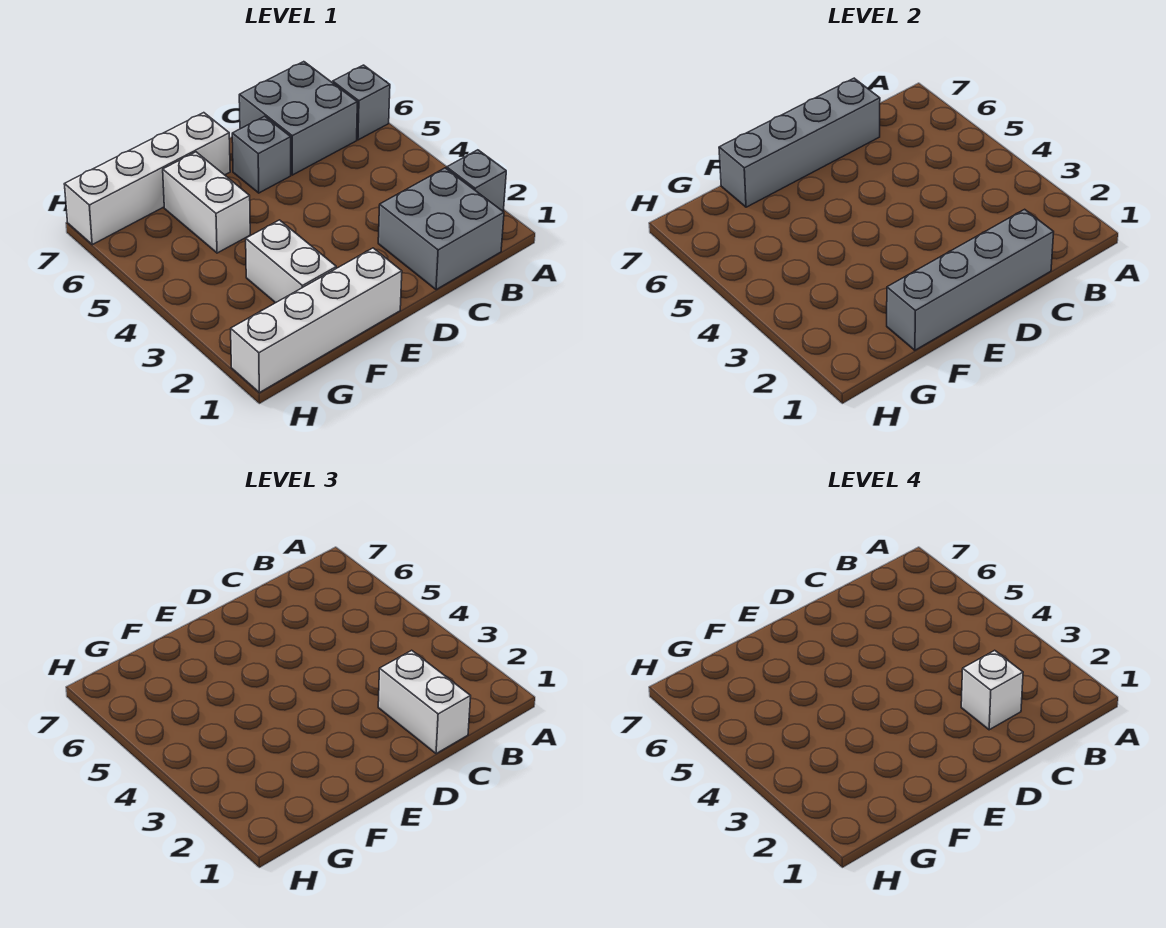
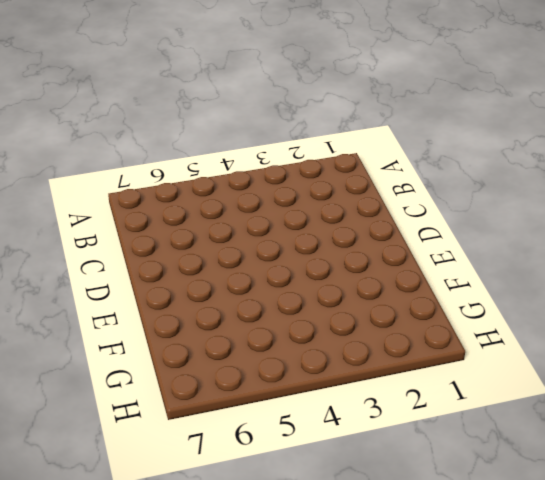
none -> grey 1x1 brick [447,150,506,211]
none -> grey 1x1 brick [333,65,390,140]
none -> grey 2x2 brick [378,168,504,290]

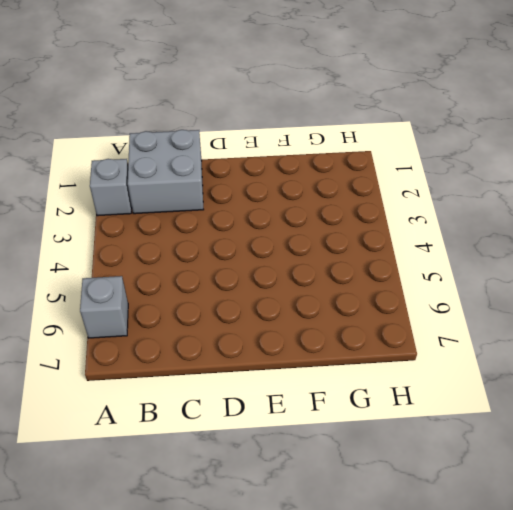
none -> grey 2x2 brick [239,62,357,175]
none -> grey 1x1 brick [232,116,291,193]
none -> white 1x4 brick [231,248,402,393]

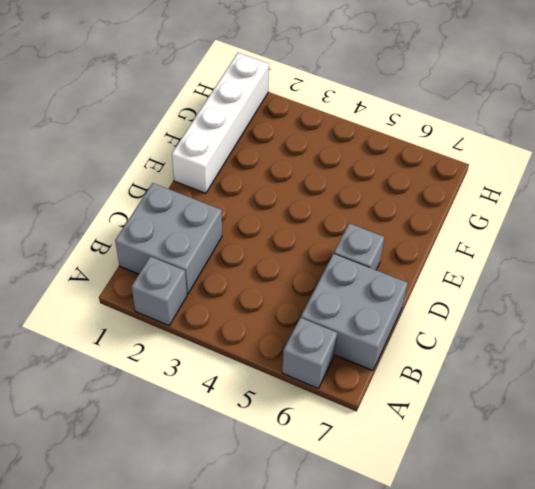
none -> white 1x4 brick [64,113,230,245]
none -> white 1x2 brick [246,220,336,303]
none -> white 1x2 brick [163,152,250,253]

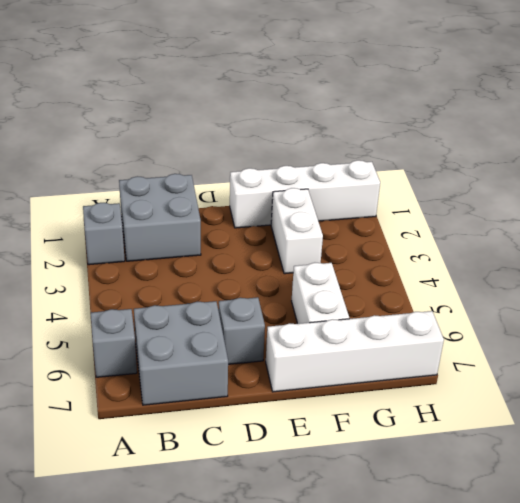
none -> grey 1x4 brick [887,209,1054,350]
none -> grey 1x4 brick [719,78,880,207]
none -> white 1x2 brick [378,650,471,754]

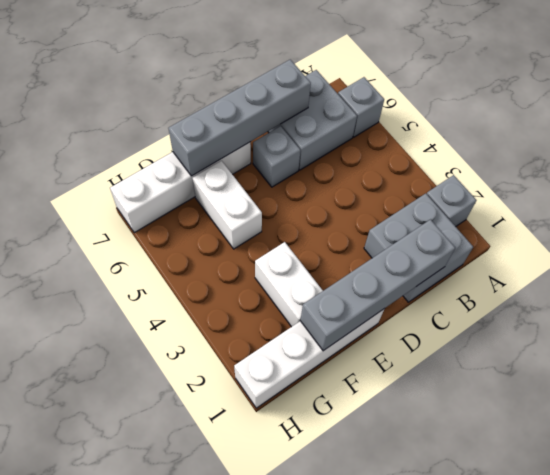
none -> white 1x2 brick [378,650,471,754]
none -> white 1x1 brick [961,650,1023,730]

